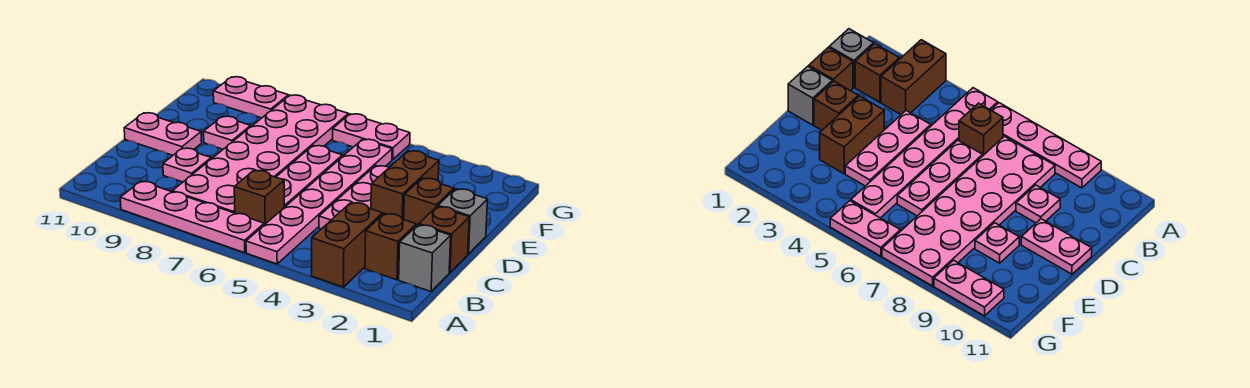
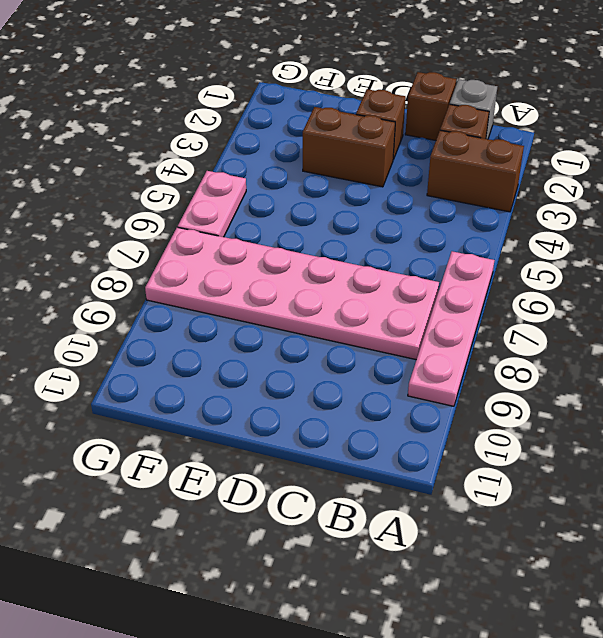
none -> pink 1x6 plate [246,139,392,264]
none -> brown 1x1 brick [234,170,284,225]
none -> pink 1x3 plate [319,166,389,229]

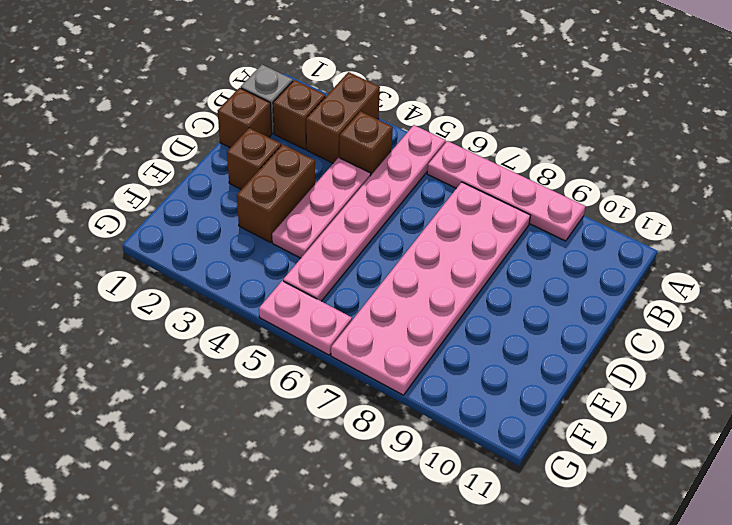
brown 1x1 brick [340,111,393,176] -> brown 1x1 brick moved to [234,170,284,225]
none -> pink 1x3 plate [276,146,343,207]
none -> pink 1x1 plate [163,148,211,182]
none -> grey 1x1 brick [438,189,488,254]

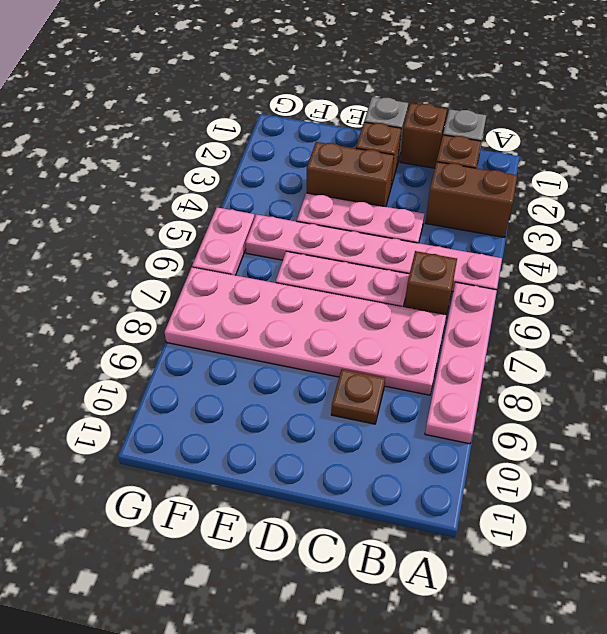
brown 1x1 plate [331,369,385,424] -> pink 1x1 plate [163,148,211,182]
none -> pink 1x2 plate [124,113,202,155]
none -> pink 1x1 plate [204,116,251,149]
none -> pink 1x2 plate [213,77,289,118]

